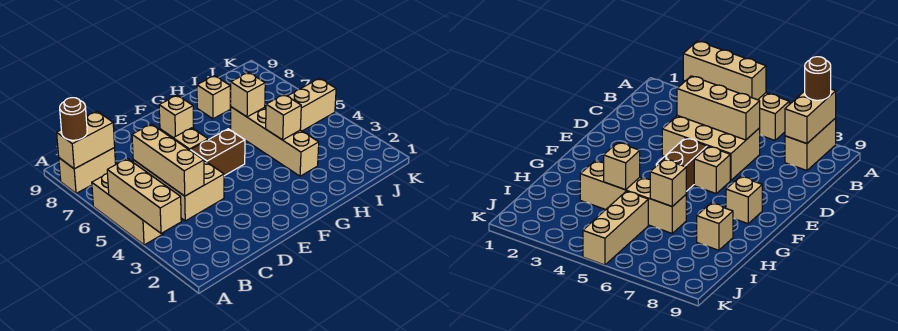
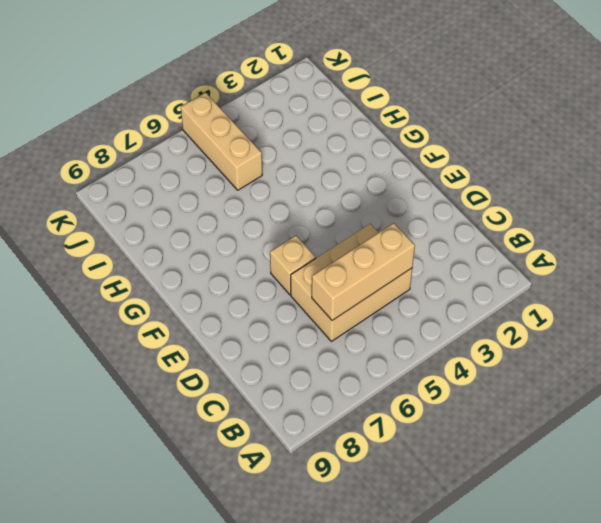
none -> tan 1x3 brick [92,174,164,245]
none -> tan 1x2 brick [59,148,116,193]
none -> brown 1x2 brick [190,129,245,176]

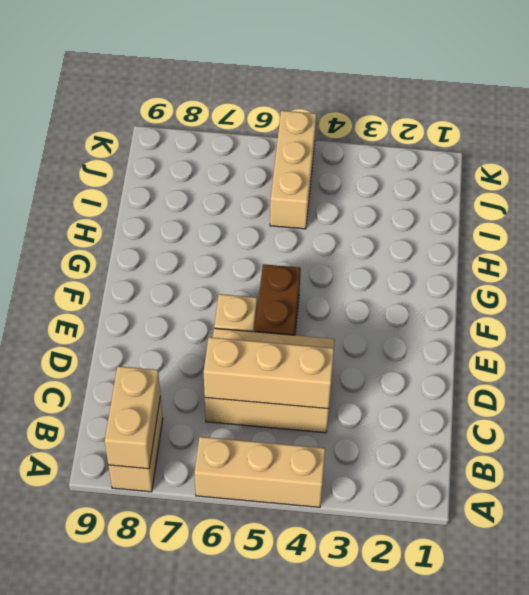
none -> tan 1x1 brick [159,95,194,138]
none -> tan 1x4 brick [231,107,319,176]
none -> tan 1x1 brick [197,76,230,119]

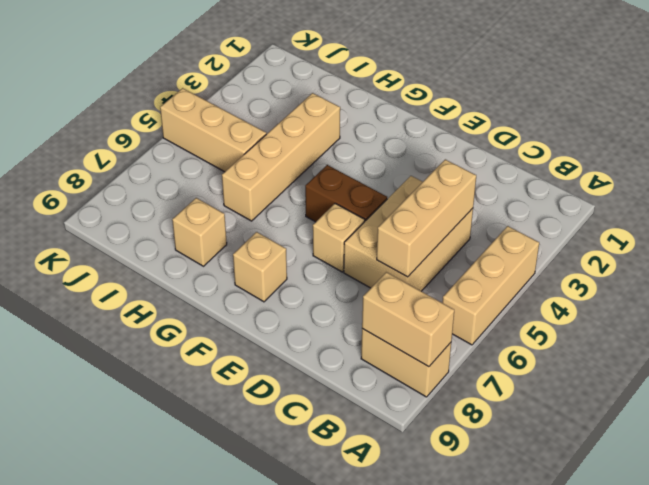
none -> tan 1x3 brick [107,159,181,233]
none -> tan 1x1 brick [266,95,301,140]
none -> tan 1x1 brick [230,72,265,117]

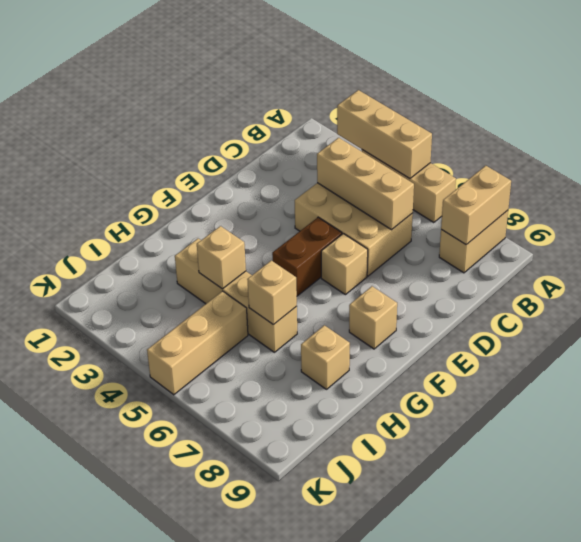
none -> brown 1x1 round brick [60,98,87,140]

